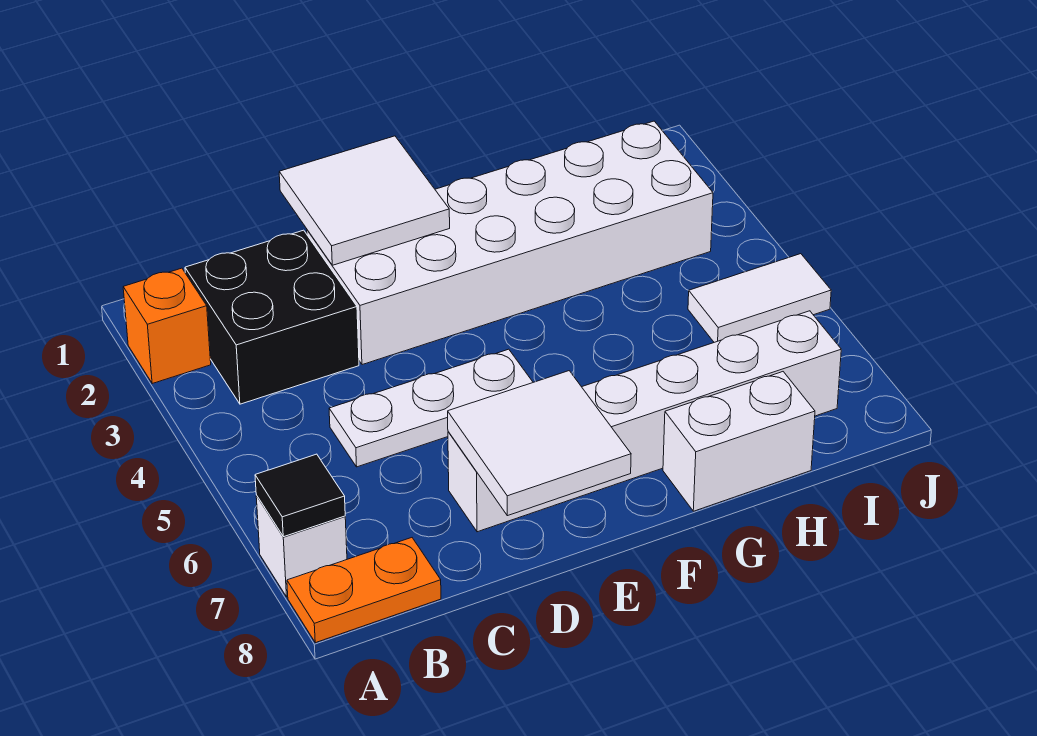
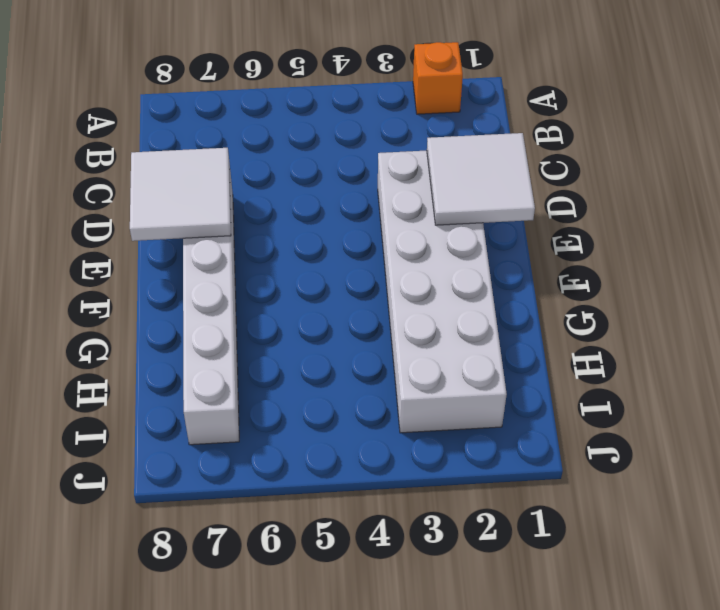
none -> white 1x1 brick [256,495,347,597]
none -> orange 1x2 plate [287,538,441,643]
none -> black 2x2 brick [185,230,359,404]

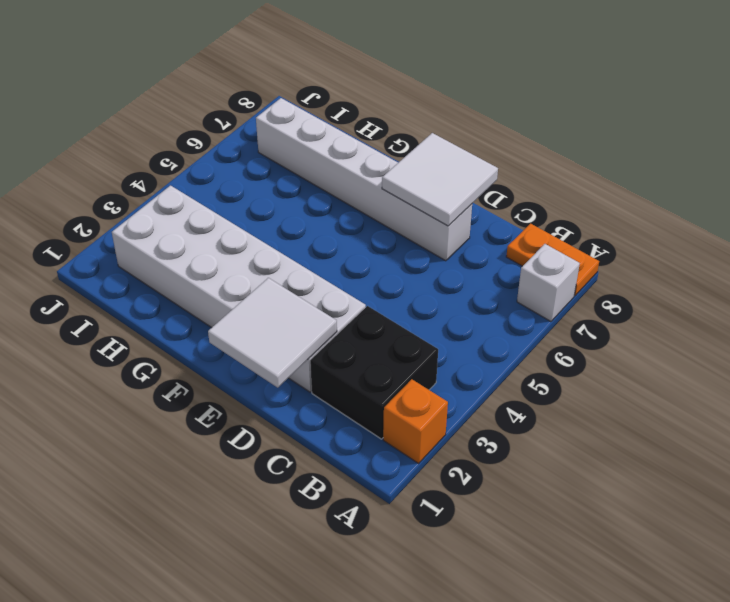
none -> white 1x3 plate [329,349,533,467]
none -> white 1x2 brick [663,372,815,511]
none -> white 1x2 tile [688,254,831,342]

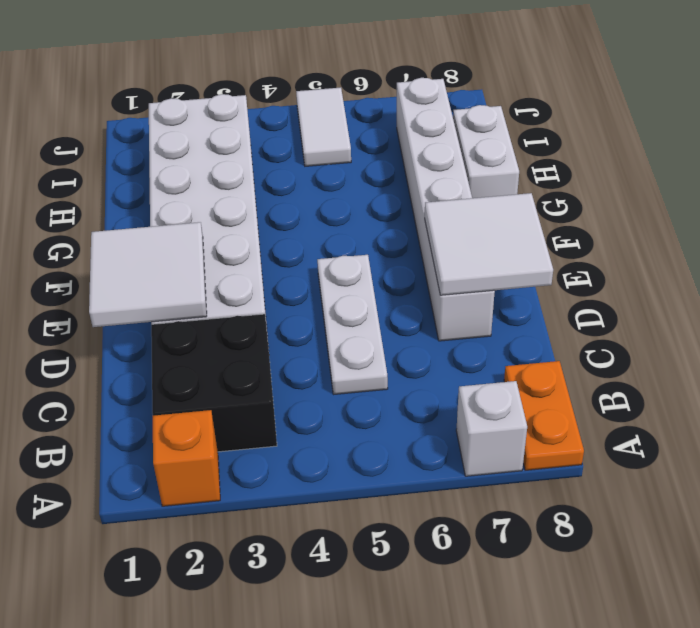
none -> black 1x1 tile [255,454,345,537]

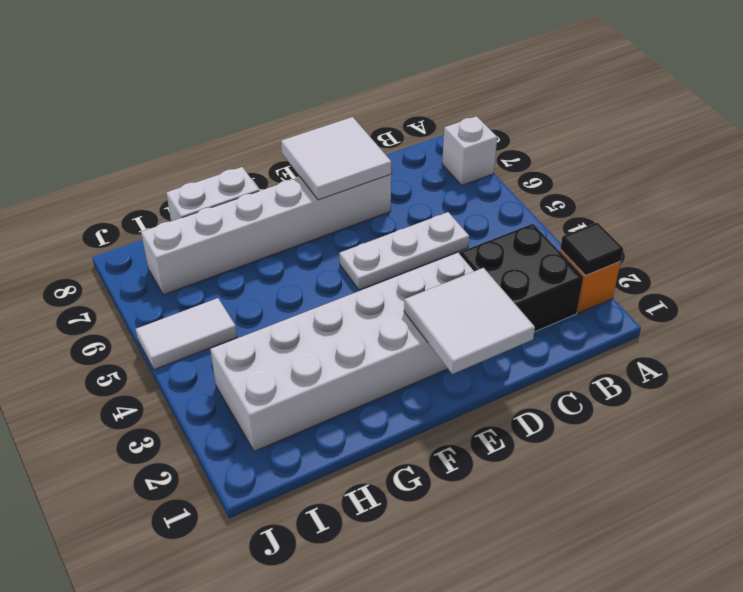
black 1x1 tile [560,223,623,275] -> black 1x1 tile moved to [255,454,345,537]
none -> orange 1x2 plate [287,538,441,643]

